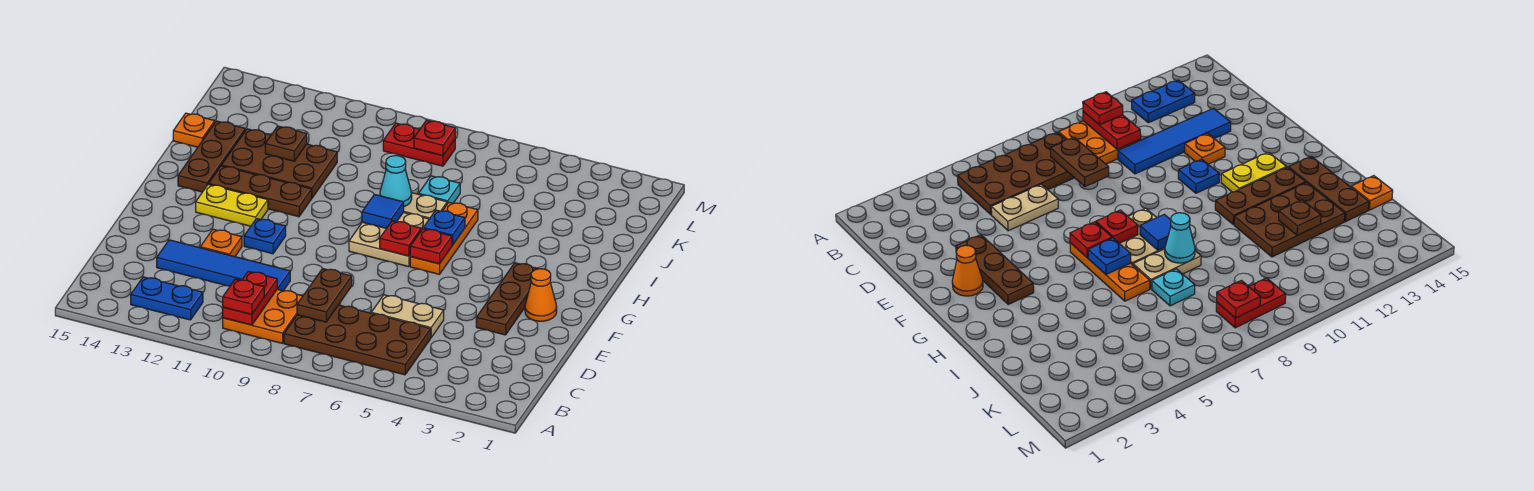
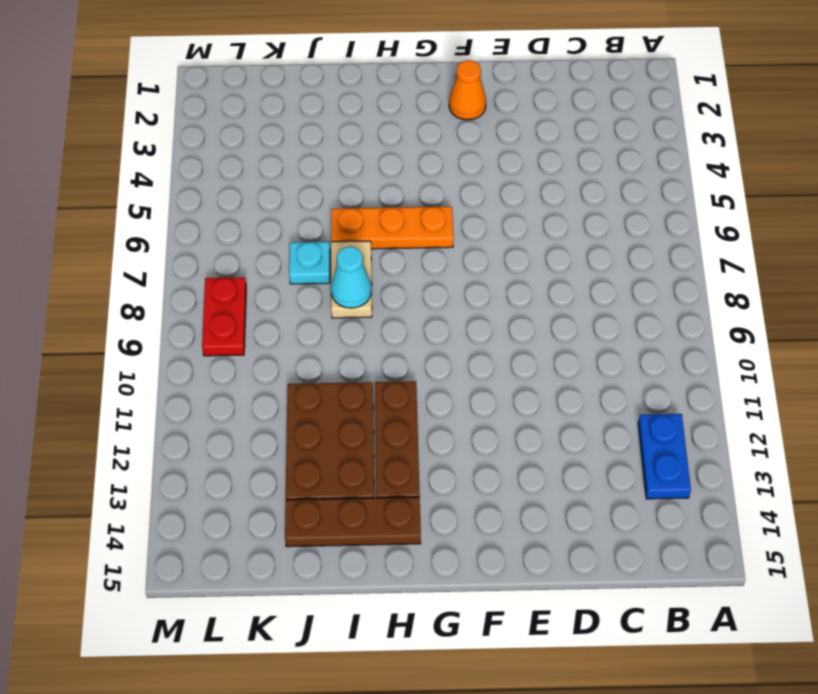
none -> brown 2x4 plate [284,305,431,375]
none -> orange 2x2 plate [223,289,303,343]
none -> tan 1x2 plate [371,295,444,337]

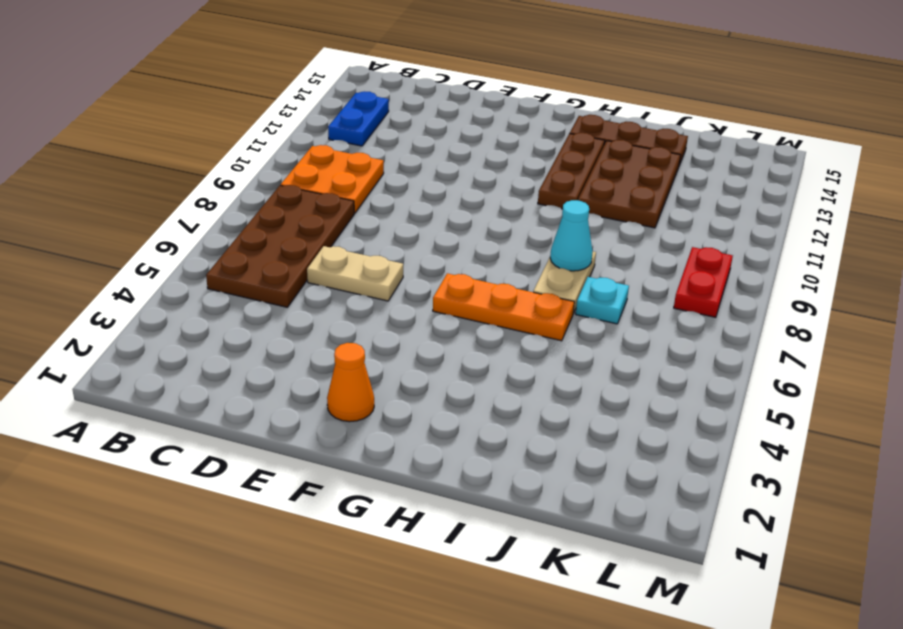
tan 1x2 plate [307,246,403,301] -> tan 1x2 plate turned to [371,295,444,337]
none -> blue 1x4 tile [157,240,290,291]
none -> brown 1x3 plate [476,263,538,335]
none -> orange 1x1 plate [200,229,242,257]

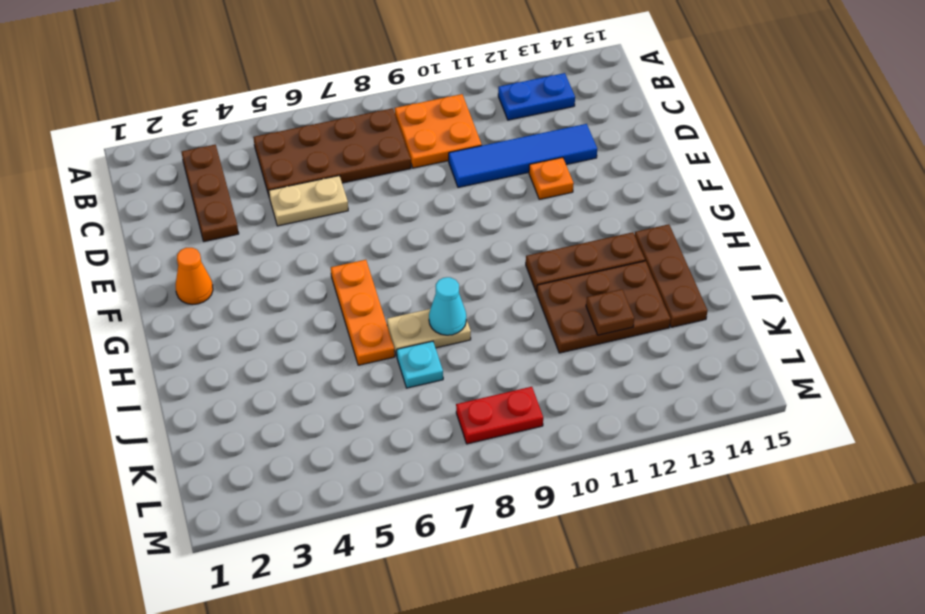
brown 1x3 plate [182,145,239,241] -> brown 1x3 plate moved to [476,263,538,335]
none -> blue 1x1 plate [244,219,286,254]
none -> tan 2x2 plate [349,212,429,267]
none -> yellow 1x2 plate [196,184,268,226]

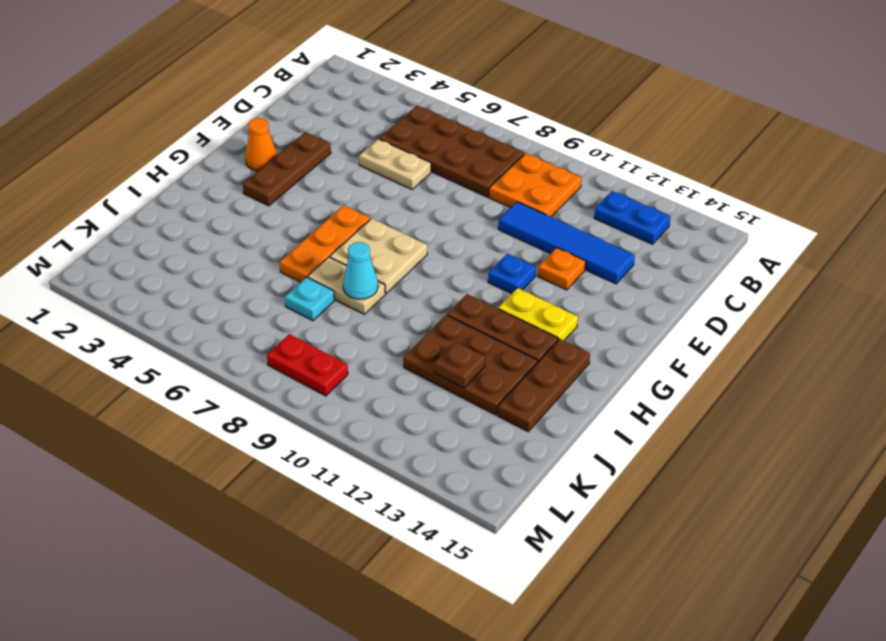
none -> orange 1x1 plate [173,113,215,147]
none -> red 1x2 plate [223,271,277,325]
none -> brown 1x2 plate [297,268,352,322]

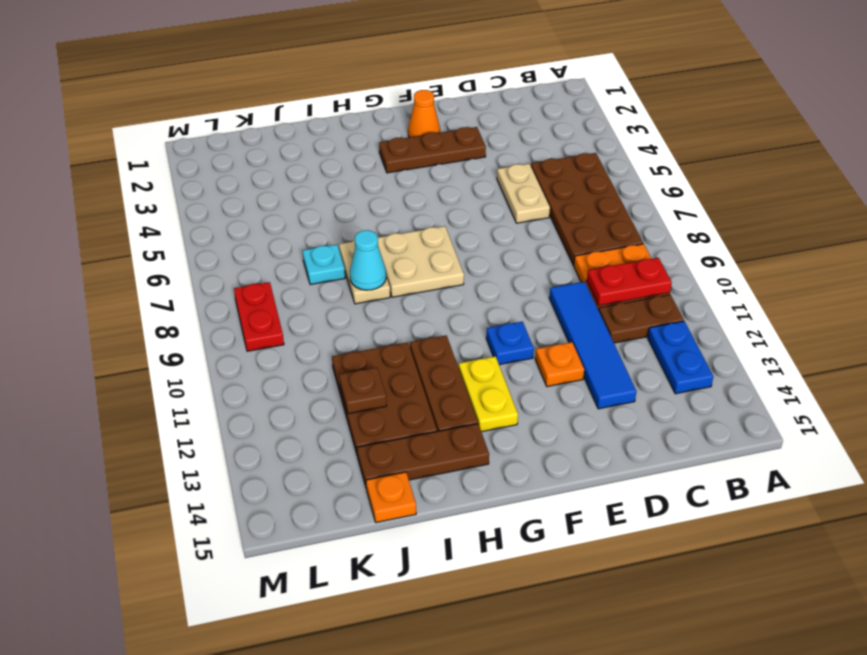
brown 1x2 plate [599,295,684,343] -> brown 1x2 plate moved to [297,268,352,322]
none -> orange 1x3 plate [410,202,478,274]
none -> red 1x1 plate [410,229,452,264]
none -> red 1x1 plate [380,221,421,256]

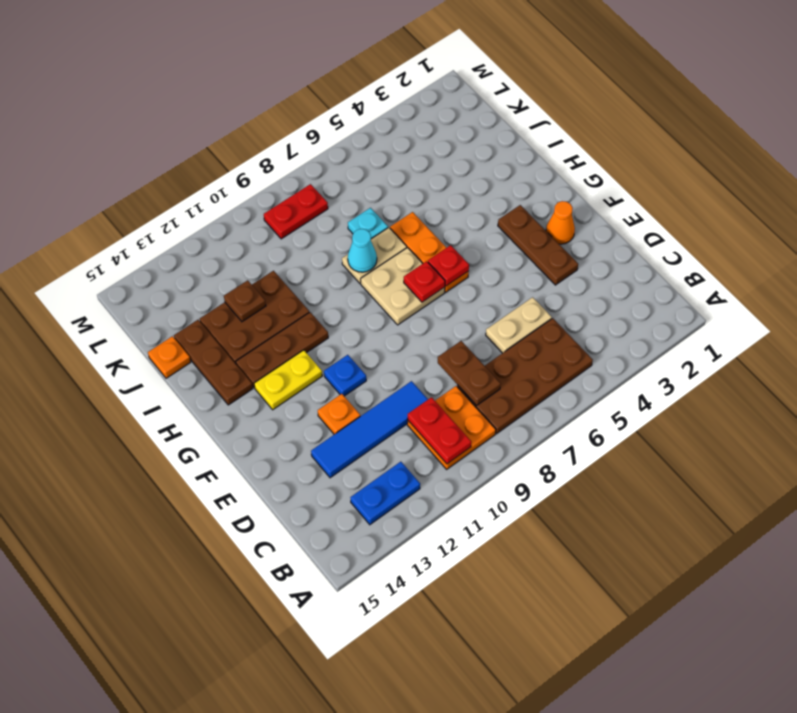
none -> blue 1x1 plate [423,210,465,245]
none -> blue 1x1 tile [362,194,404,228]
none -> red 1x1 plate [414,120,455,156]

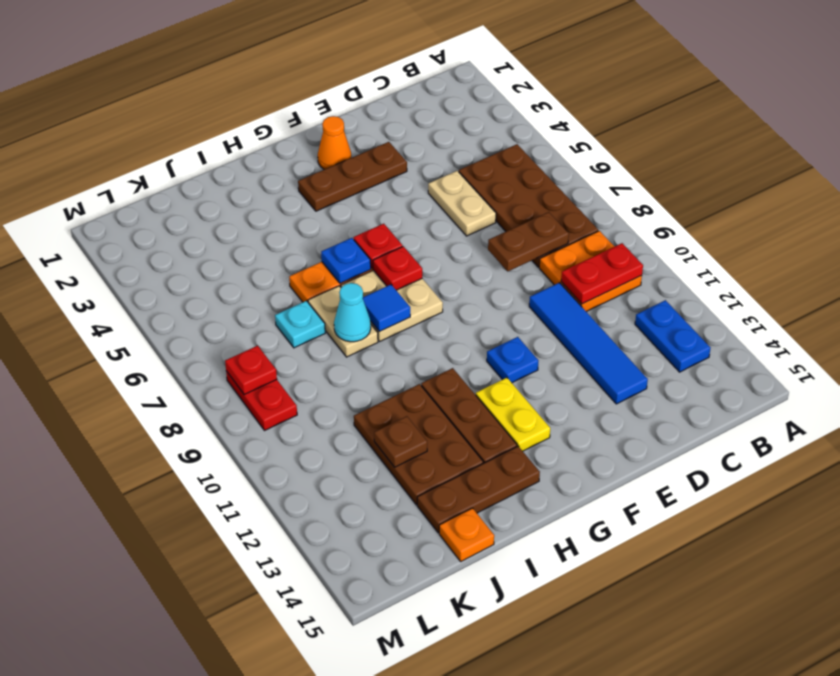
none -> orange 1x1 plate [200,229,242,257]
none -> red 1x1 plate [223,279,264,314]

